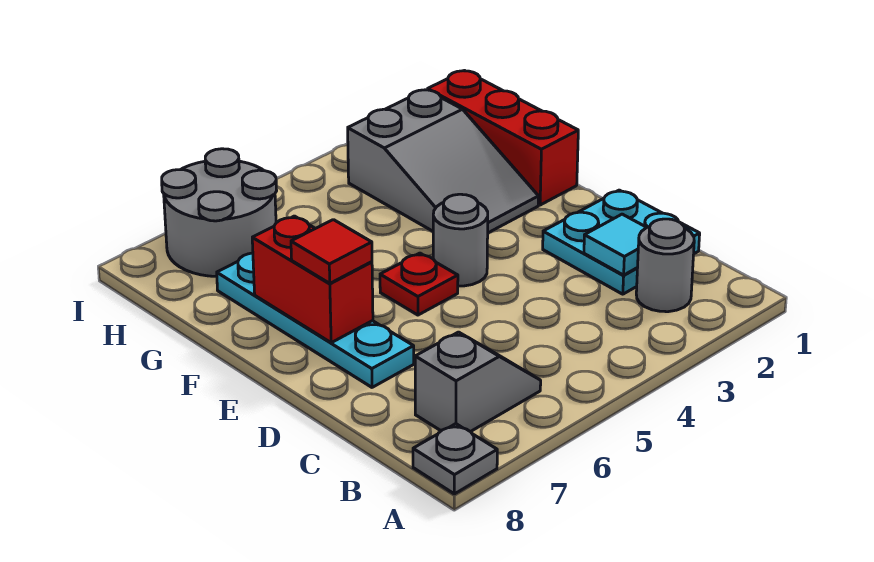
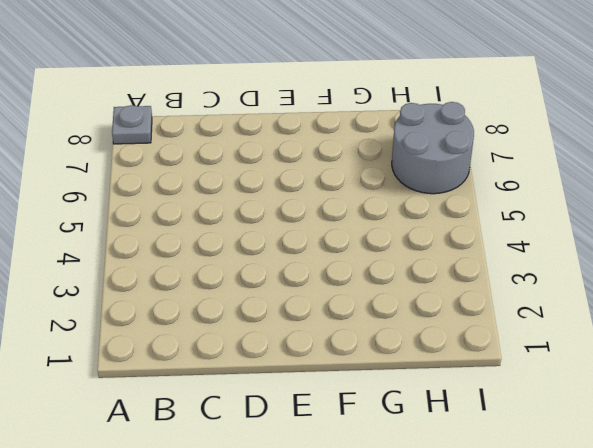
none -> grey 1x1 round brick [636,219,694,312]
none -> grey 1x2 slope [415,332,541,432]
none -> cyan 2x2 plate [543,190,700,294]

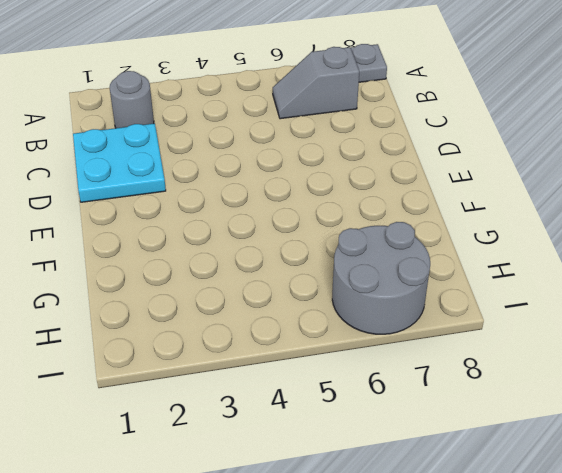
none -> cyan 1x4 plate [217,253,414,387]
none -> grey 1x1 round brick [433,194,488,286]
none -> red 1x1 plate [380,253,458,315]

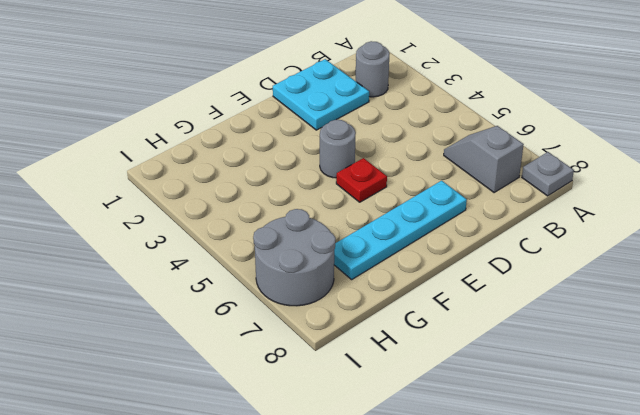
none -> red 1x3 brick [428,71,578,205]
none -> grey 2x3 slope [348,90,539,233]
none -> cyan 1x1 tile [584,214,647,275]

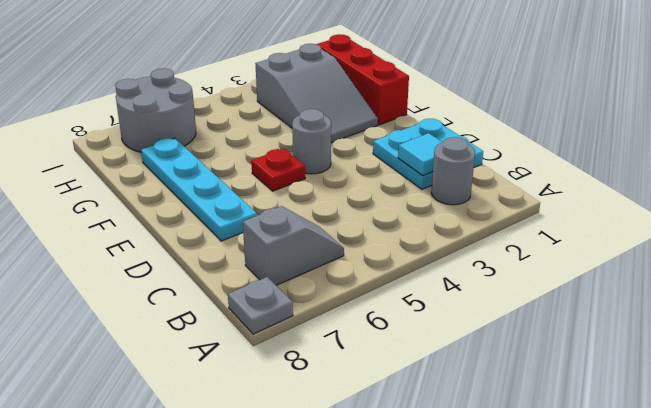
none -> red 1x2 brick [252,216,373,343]
none -> red 1x1 tile [291,220,372,283]

